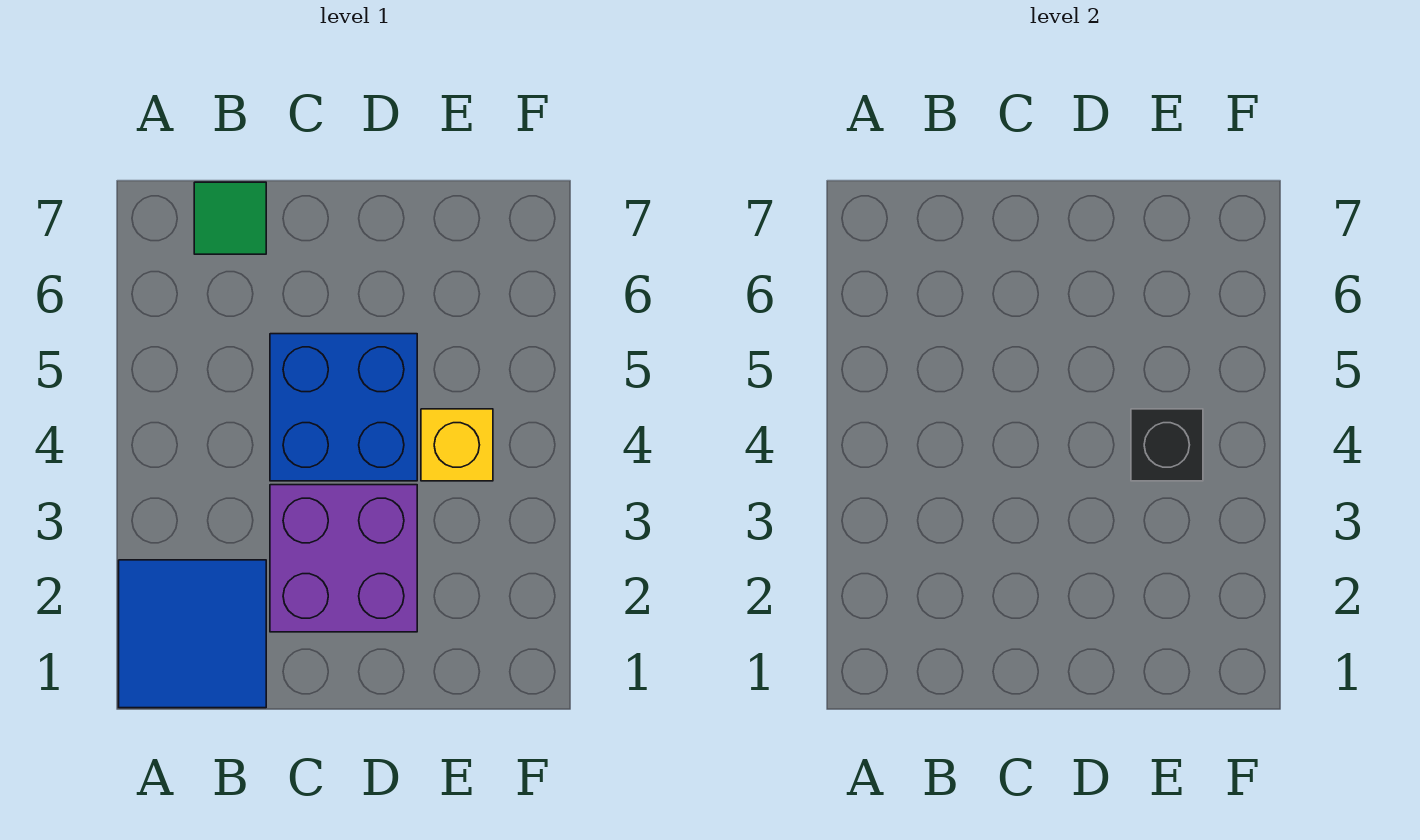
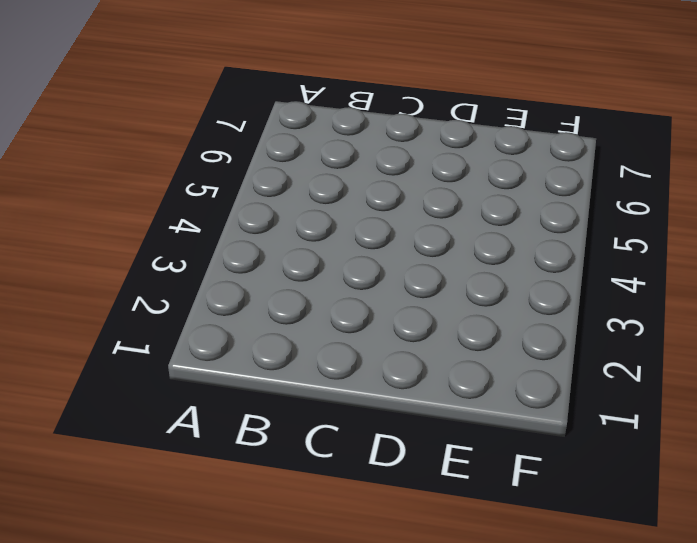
none -> blue 2x2 tile [119,560,266,708]
none -> green 1x1 tile [194,182,266,254]

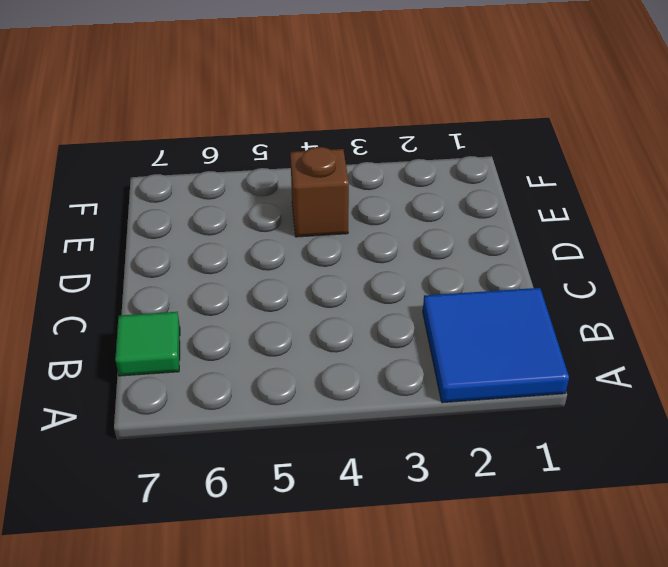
brown 1x1 brick [290,147,349,237] -> yellow 1x1 brick [421,409,493,481]
none -> purple 2x2 brick [270,485,417,632]
none -> blue 2x2 brick [270,334,417,481]

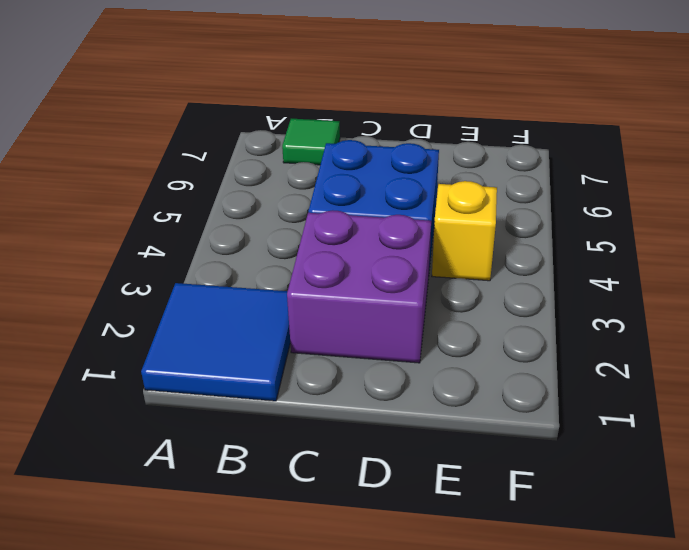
none -> black 1x1 brick [1131,409,1203,481]

